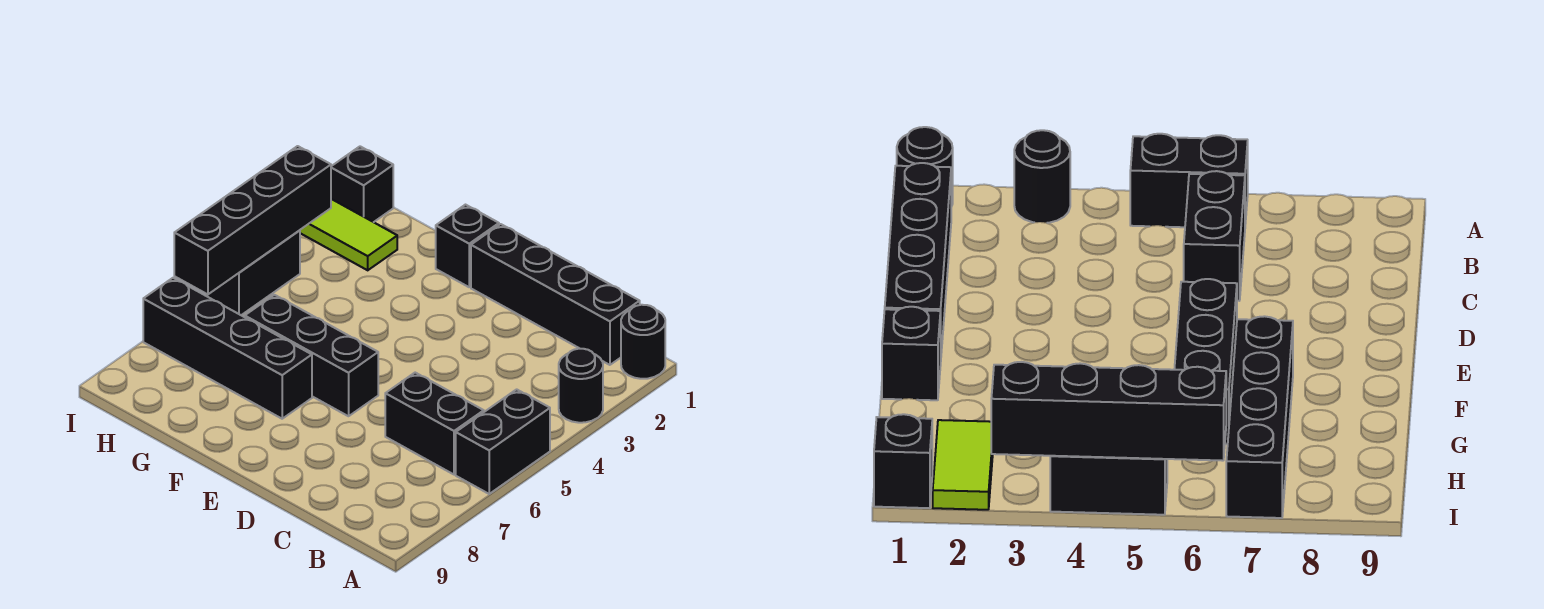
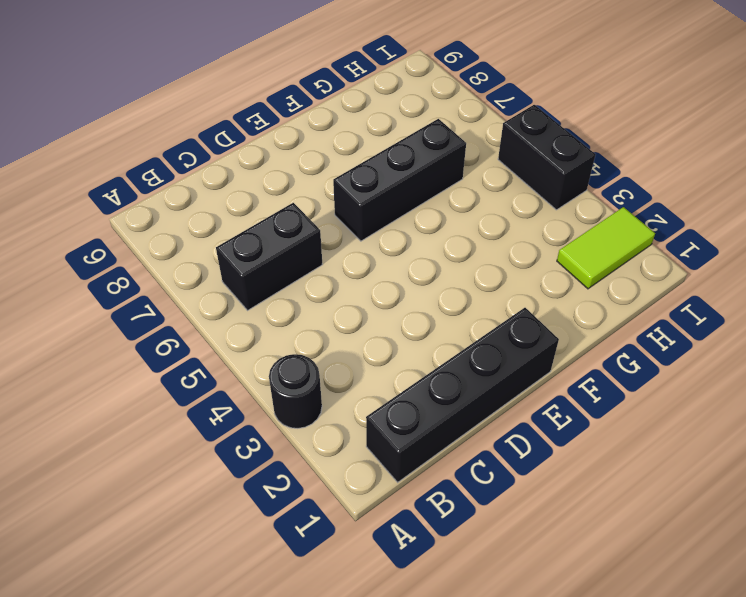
none -> black 1x1 round brick [621,305,665,379]
none -> black 1x2 brick [456,389,550,494]
none -> black 1x1 brick [436,205,499,287]

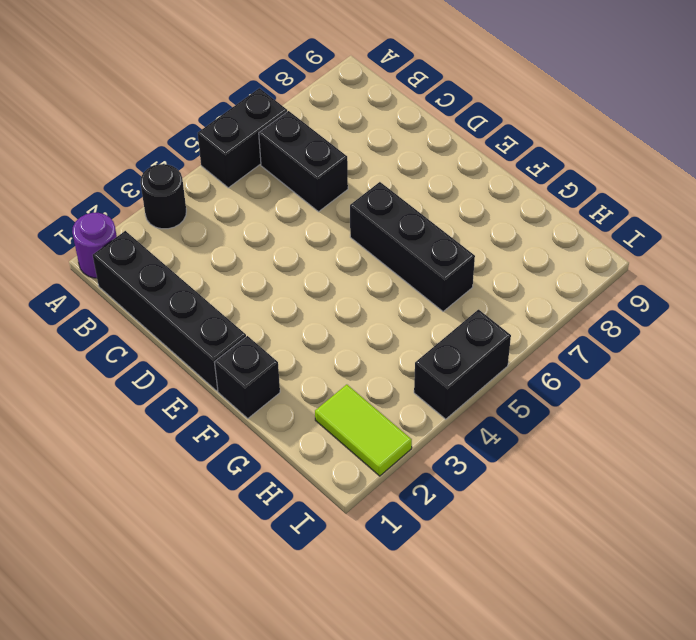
purple 1x1 round brick [72,213,117,278] -> black 1x1 round brick [621,305,665,379]
none -> black 1x4 brick [143,278,312,419]
none -> black 1x1 brick [331,146,393,222]
none -> black 1x4 brick [174,146,331,294]

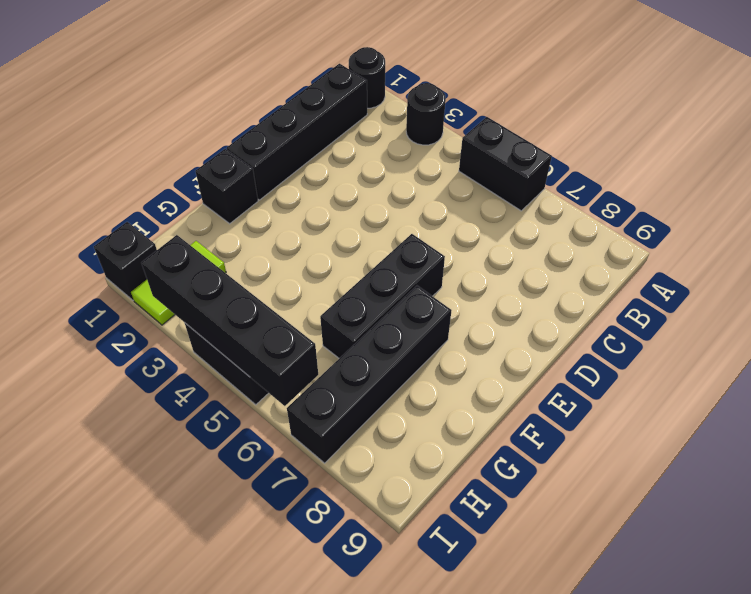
none -> black 1x2 brick [385,373,484,475]

